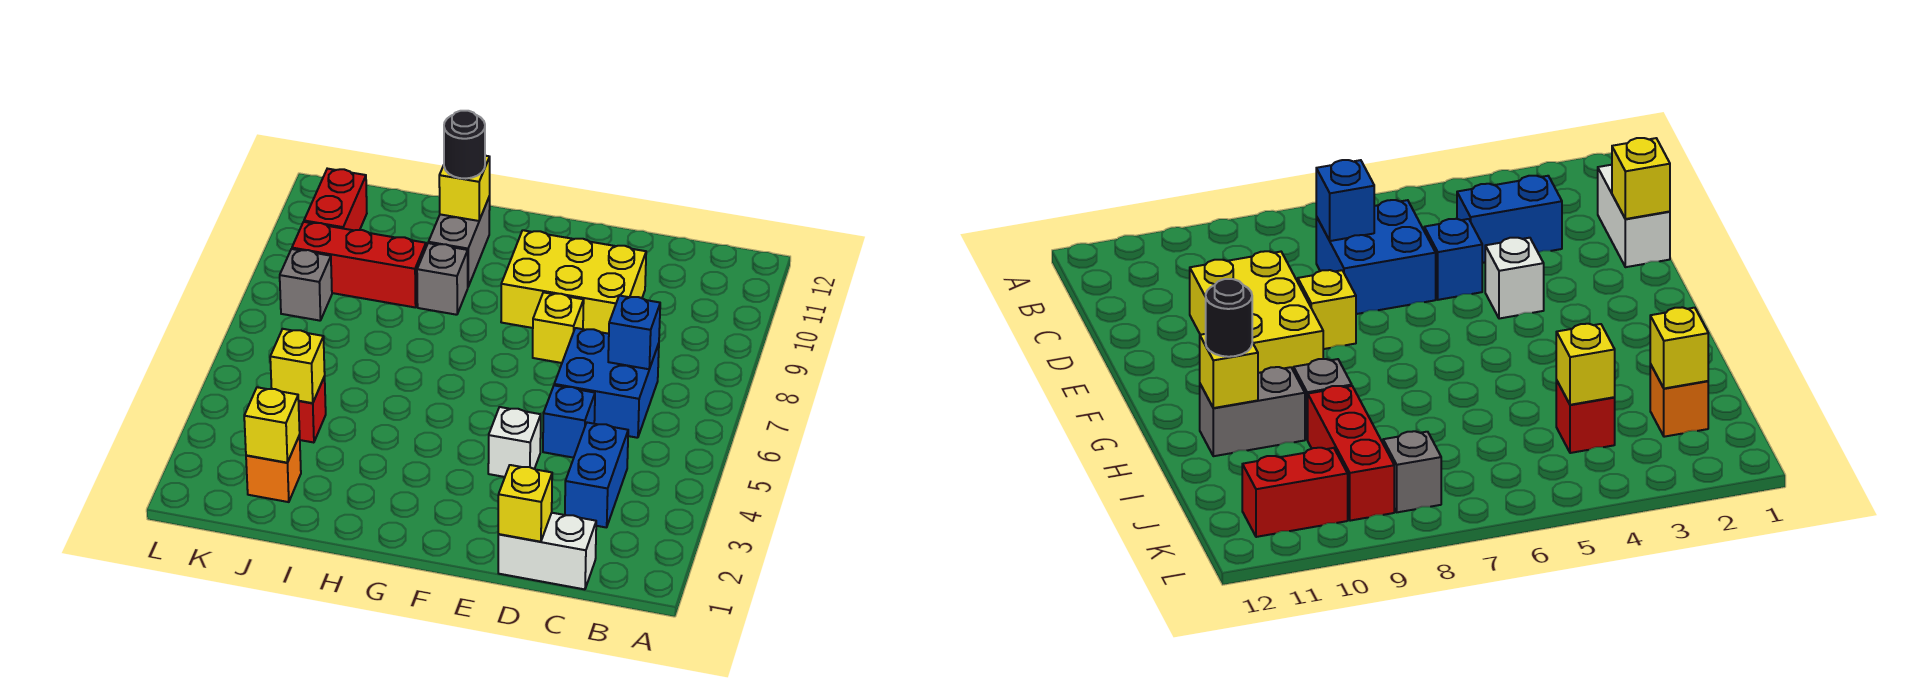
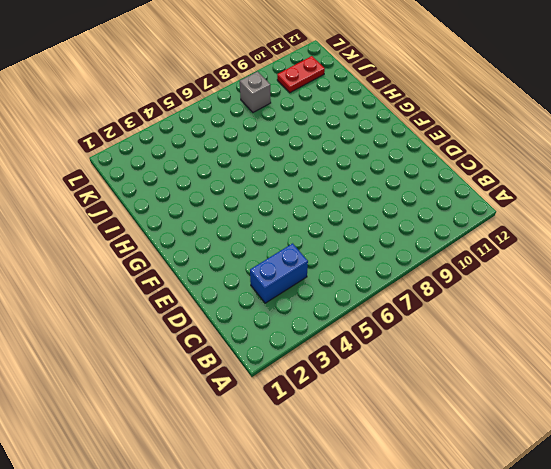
red 1x2 plate [277,56,325,93] -> red 1x2 brick [304,169,367,230]
none -> white 1x2 brick [498,513,596,589]
none -> blue 2x2 brick [554,328,659,438]
none -> blue 1x1 brick [543,385,595,458]

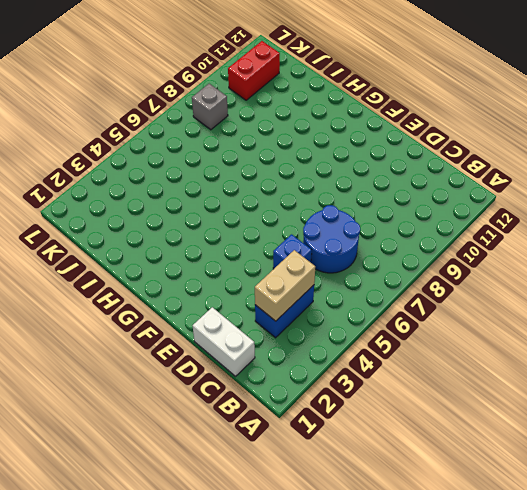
tan 1x2 brick [255,250,315,321] -> none
blue 2x2 round brick [303,205,360,273] -> blue 2x2 brick [554,328,659,438]
none -> yellow 2x3 brick [501,230,646,334]
none -> white 1x1 brick [488,407,541,477]
none -> yellow 1x1 brick [533,292,584,363]

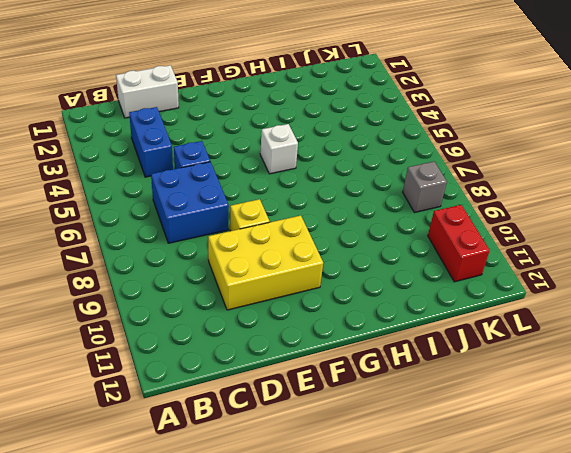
white 1x1 brick [260,124,298,174] -> white 1x1 brick moved to [488,407,541,477]
none -> grey 1x1 brick [417,243,468,315]
none -> grey 1x2 brick [428,196,490,286]
none -> red 1x3 brick [292,222,426,307]

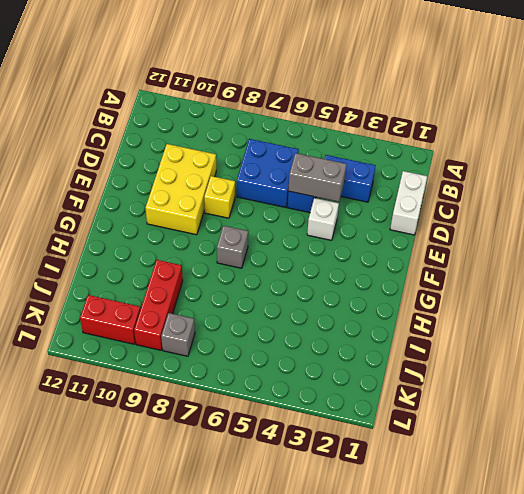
grey 1x2 brick [288,153,346,202] -> grey 1x2 brick moved to [428,196,490,286]
grey 1x1 brick [217,226,248,268] -> grey 1x1 brick moved to [417,243,468,315]
none -> orange 1x1 brick [246,435,301,502]
none -> red 1x1 brick [299,376,326,443]
none -> blue 1x1 brick [608,296,660,369]

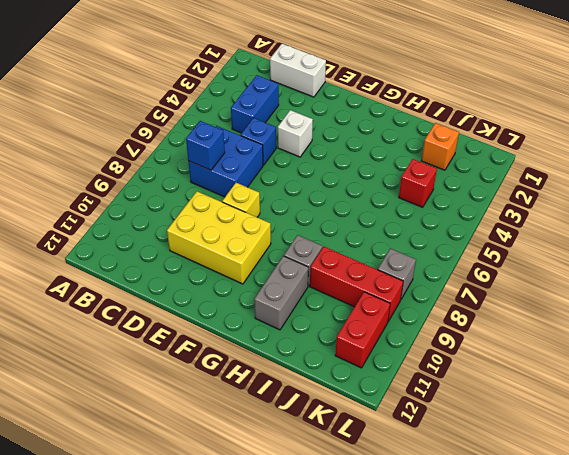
none -> yellow 1x1 brick [498,465,552,542]
none -> yellow 1x1 brick [439,156,490,221]
none -> yellow 1x1 brick [244,387,300,463]

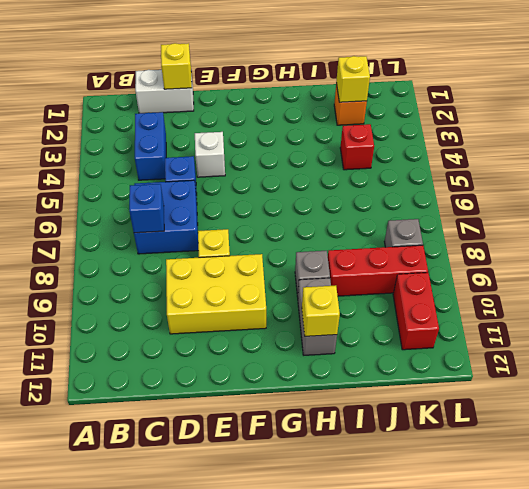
none -> yellow 1x1 brick [270,329,325,403]
none -> black 1x1 round brick [444,111,485,179]

